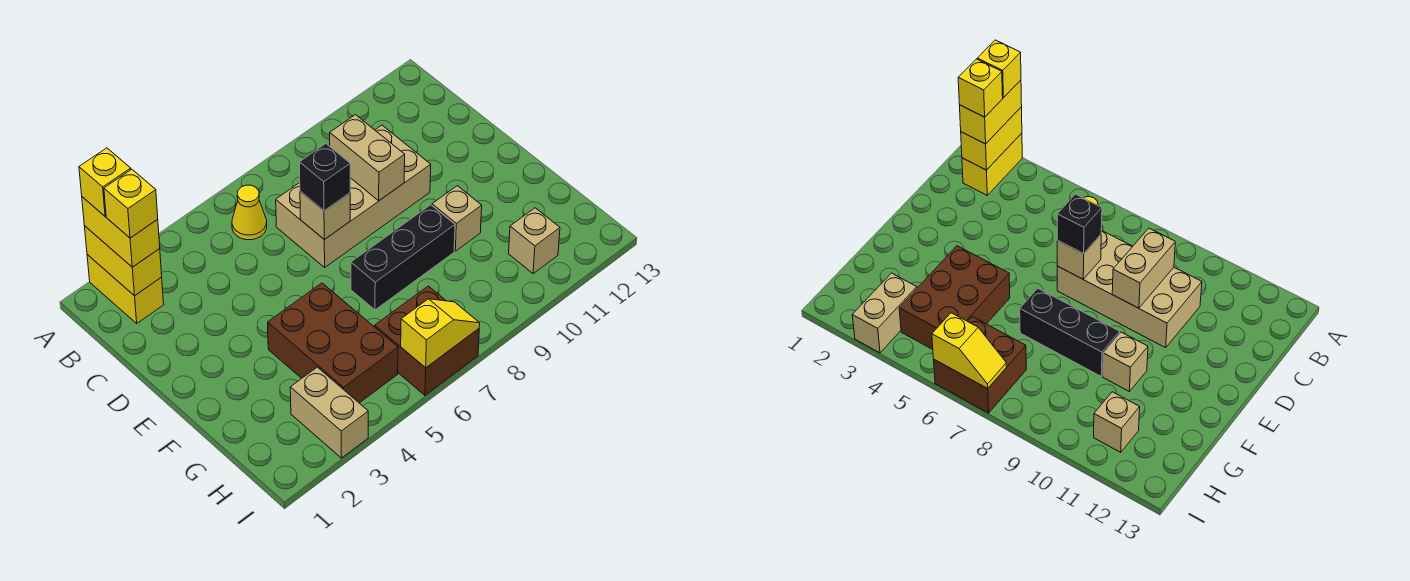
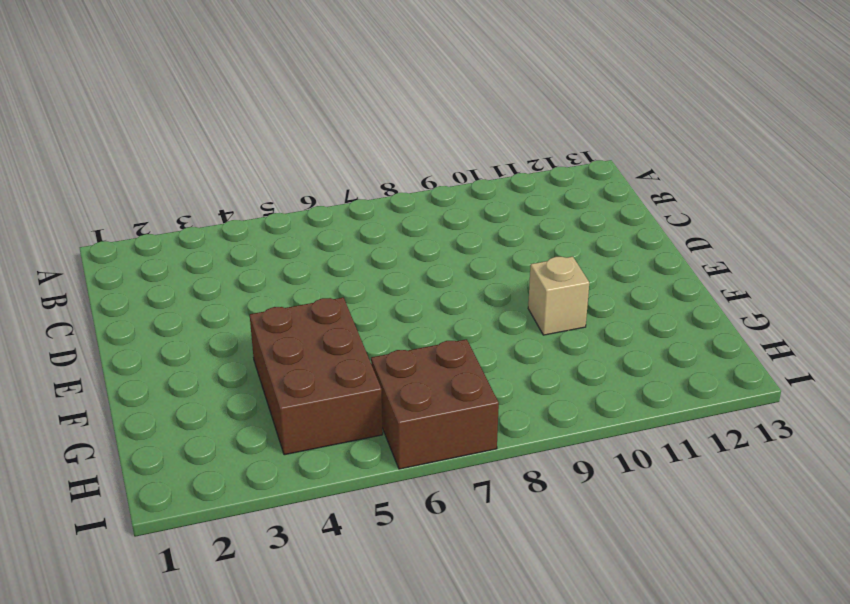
none -> yellow 1x2 brick [87,255,164,323]
none -> yellow 1x1 cone [232,185,267,240]
none -> tan 2x4 brick [276,125,431,267]

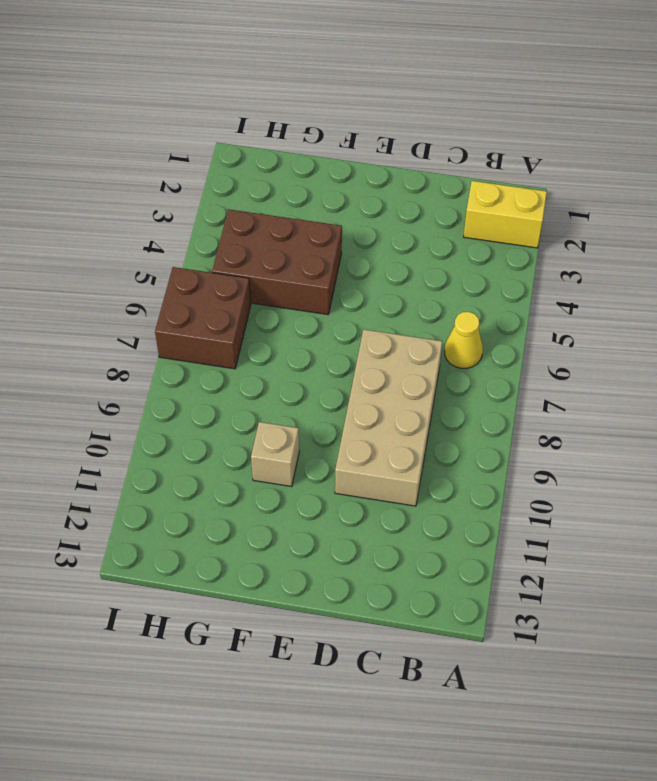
none -> black 1x3 brick [351,205,455,310]
none -> tan 1x2 brick [290,367,368,458]
none -> tan 1x1 brick [509,208,560,274]

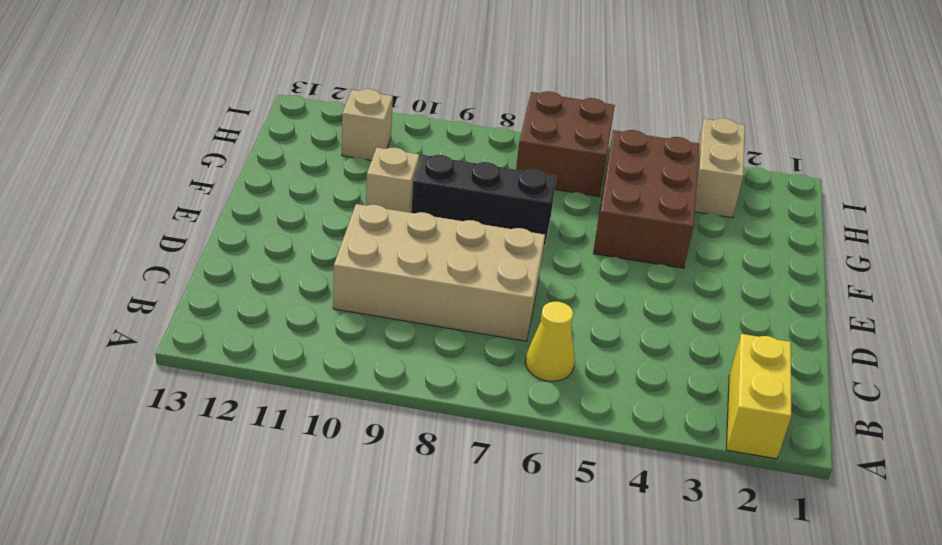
none -> yellow 1x2 brick [85,226,162,296]
none -> tan 1x2 brick [330,115,405,201]
none -> tan 1x1 brick [300,191,350,240]

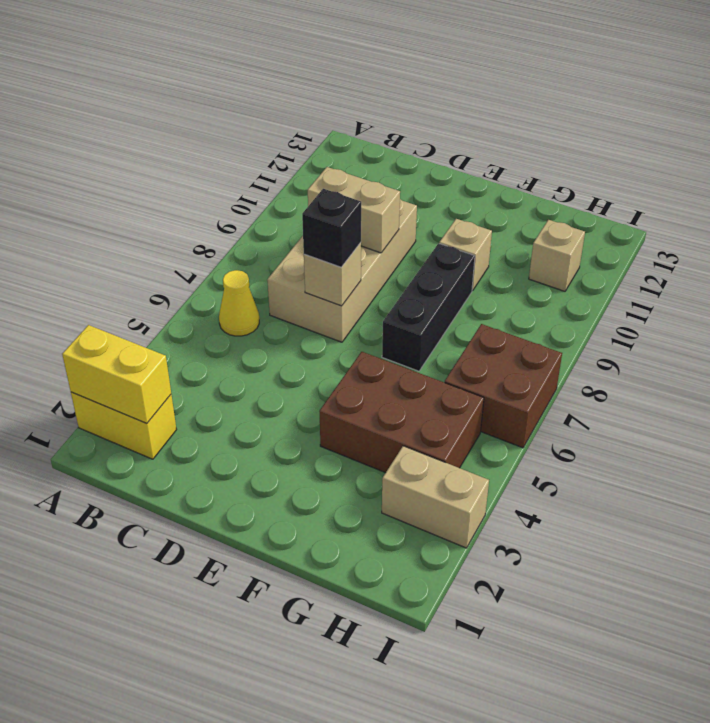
none -> yellow 1x2 slope [401,299,480,368]
none -> yellow 1x2 brick [82,197,160,267]
none -> yellow 1x1 brick [79,148,131,216]

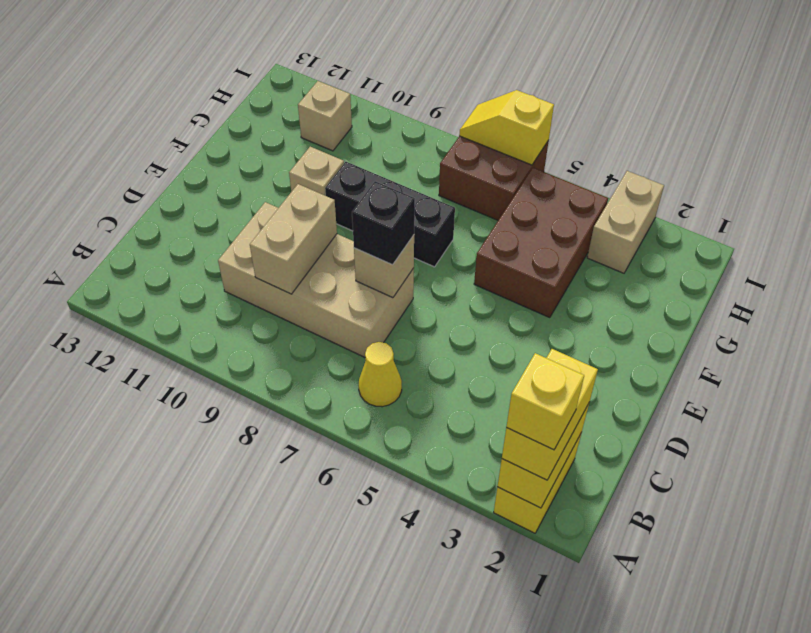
none -> yellow 1x1 brick [104,169,158,238]

